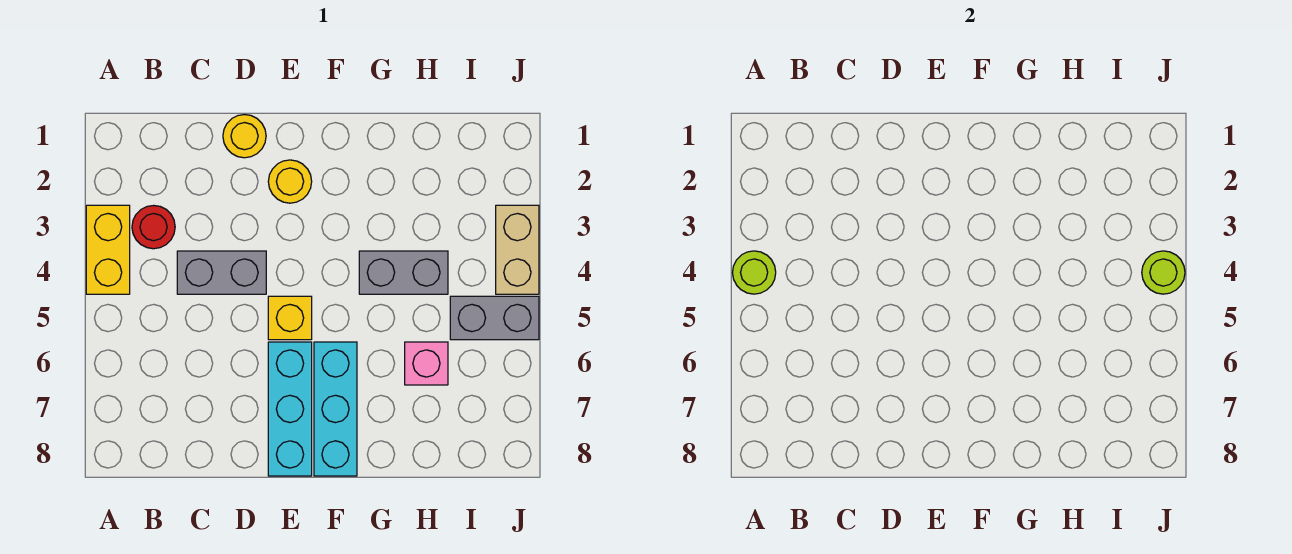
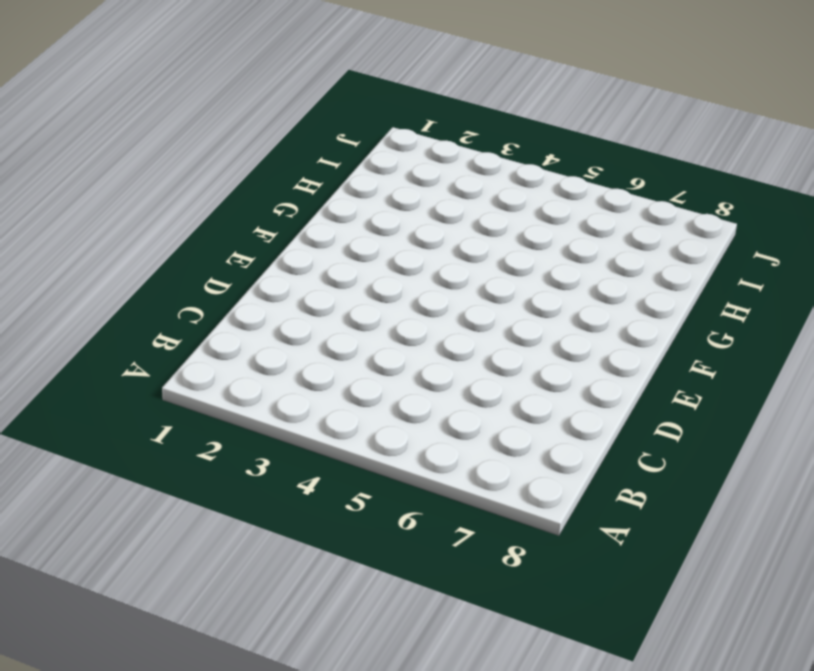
none -> yellow 1x2 brick [86,205,130,294]
none -> red 1x1 round brick [132,205,175,249]
none -> grey 1x2 brick [177,251,266,294]

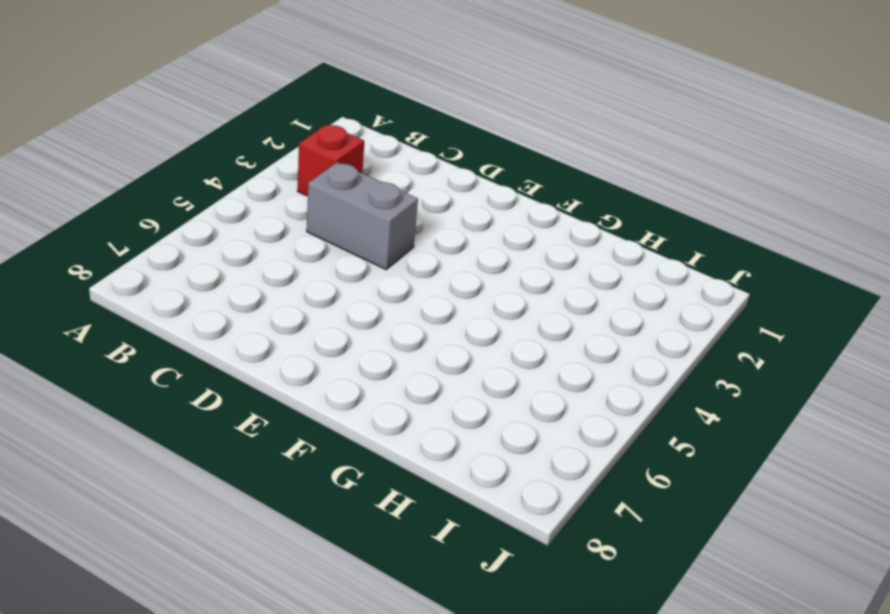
red 1x1 brick [298,124,364,196] -> red 1x1 round brick [132,205,175,249]
none -> yellow 1x2 brick [86,205,130,294]
none -> yellow 1x1 round brick [223,115,266,158]
none -> yellow 1x1 round brick [268,160,312,203]

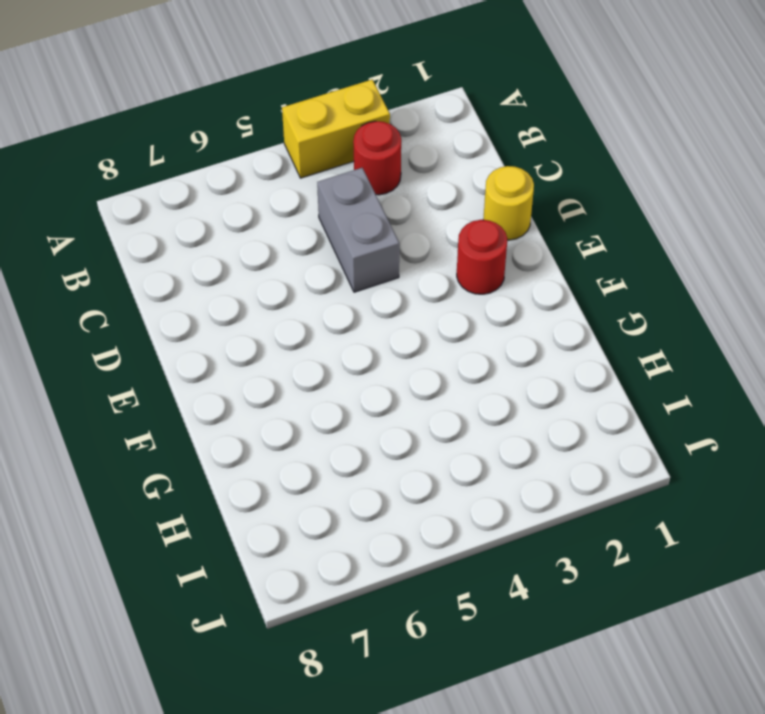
red 1x1 round brick [457,220,507,294] -> yellow 1x1 round brick [268,160,312,203]
none -> yellow 1x1 brick [268,296,312,340]
none -> cyan 1x3 brick [268,342,312,476]
none -> cyan 1x3 brick [314,342,357,476]

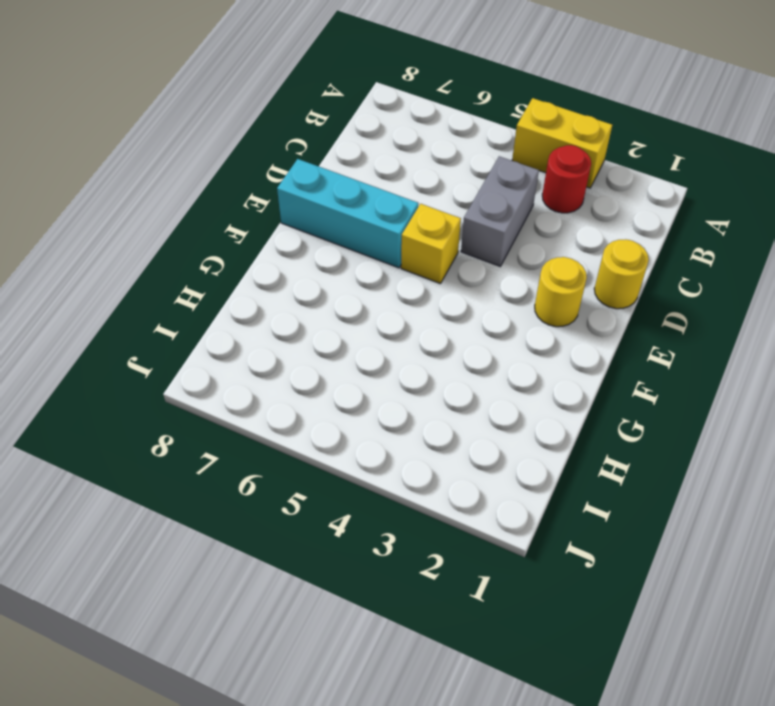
none -> cyan 1x3 brick [314,342,357,476]
none -> grey 1x2 brick [359,251,448,294]
none -> pink 1x1 brick [405,342,448,385]

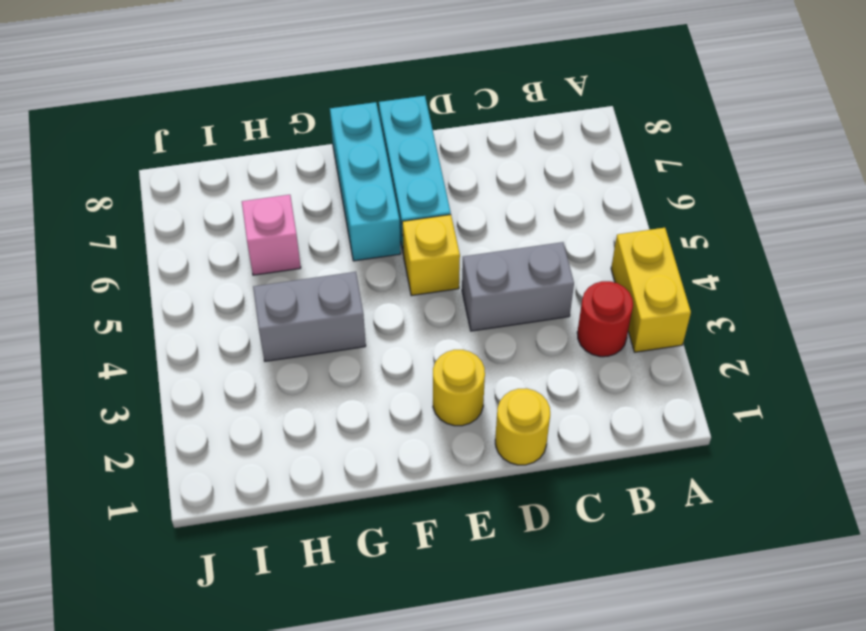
none -> grey 1x2 brick [450,296,539,340]
none -> tan 1x2 brick [496,205,539,294]
none -> lime 1x1 round brick [733,251,776,294]

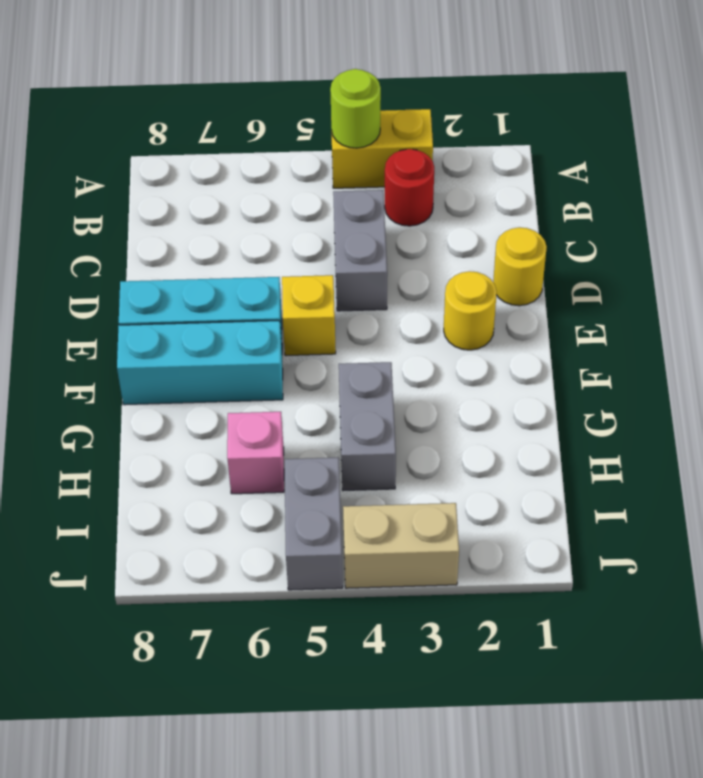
none -> lime 1x1 round brick [1142,251,1185,294]

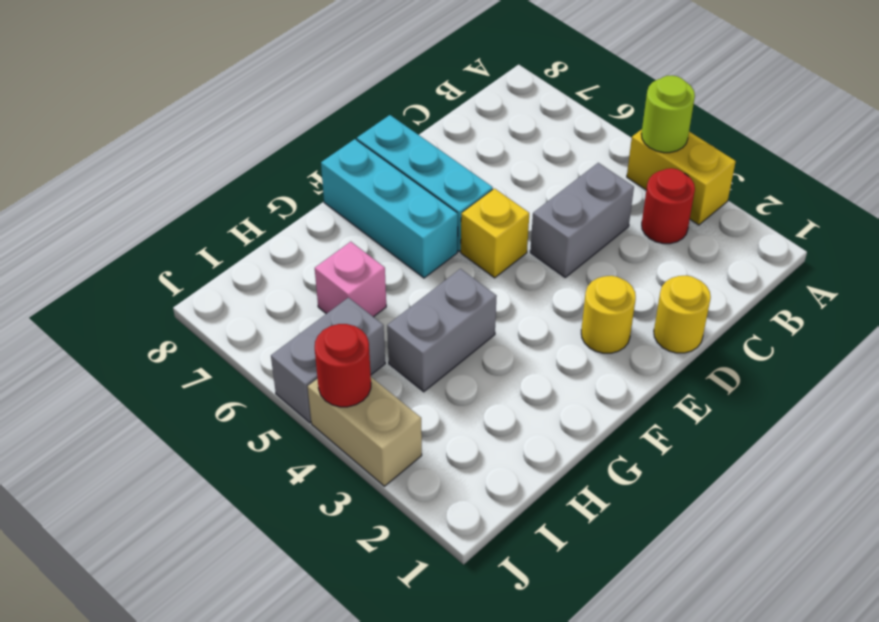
red 1x1 round brick [315,324,371,407] -> lime 1x1 round brick [1142,251,1185,294]

